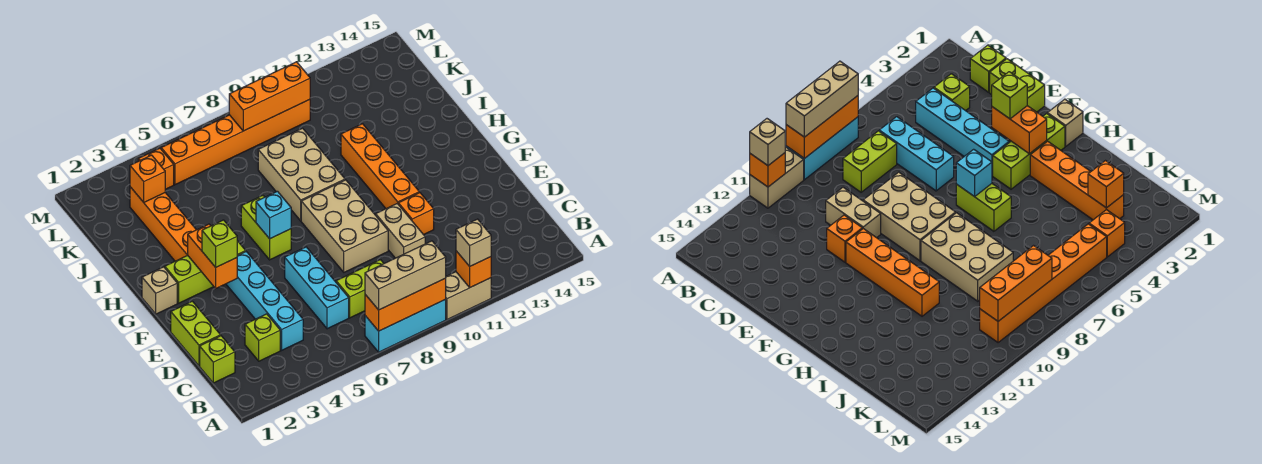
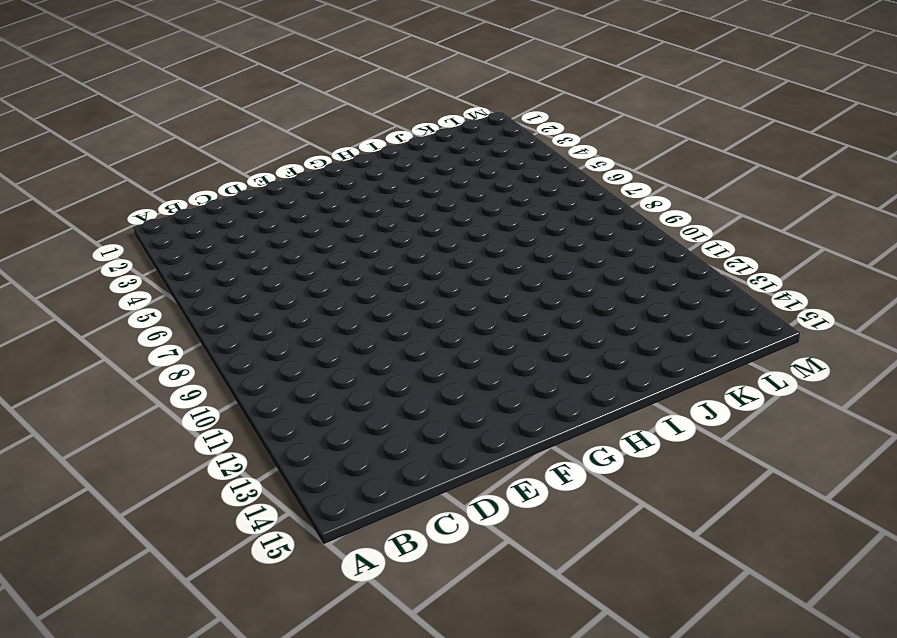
none -> cyan 1x3 brick [365,300,446,352]
none -> tan 1x2 brick [445,272,491,320]
none -> lime 1x1 brick [200,336,235,383]

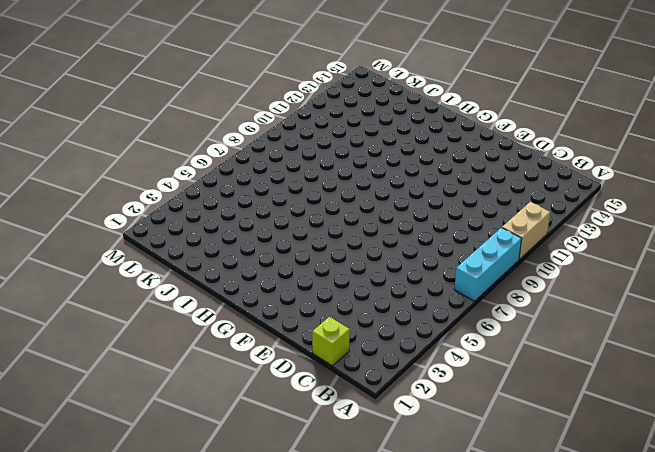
none -> lime 1x1 brick [245,314,280,361]
none -> cyan 1x4 brick [226,252,303,350]
none -> cyan 1x3 brick [285,247,349,329]

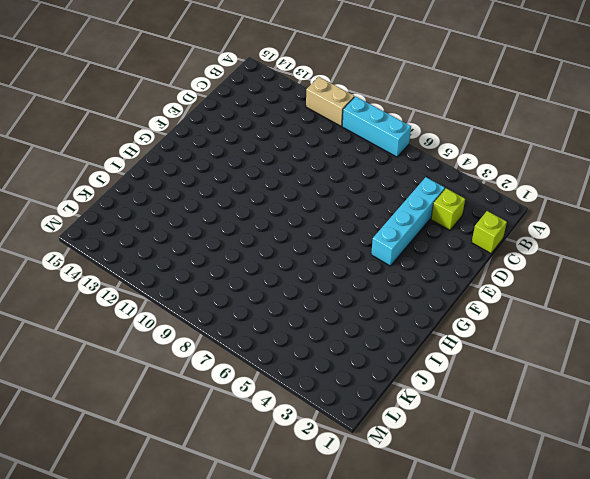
none -> cyan 1x3 brick [285,247,349,329]
none -> lime 1x2 brick [336,260,384,318]
none -> lime 1x2 brick [171,301,221,366]

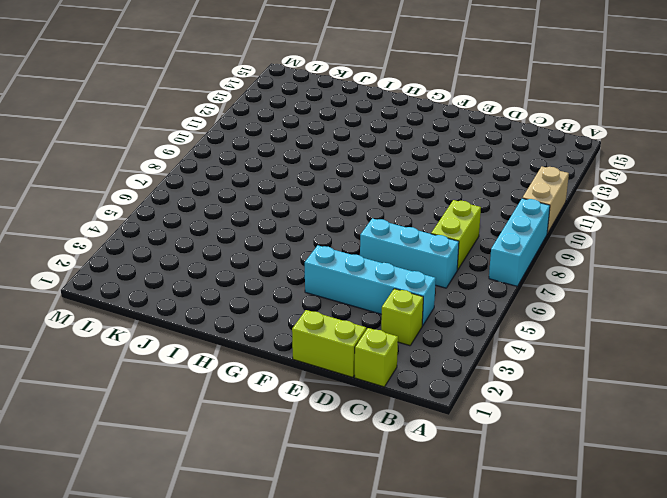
none -> tan 1x2 brick [376,204,425,258]
none -> tan 2x3 brick [301,180,388,272]
none -> orange 1x1 brick [398,193,434,235]

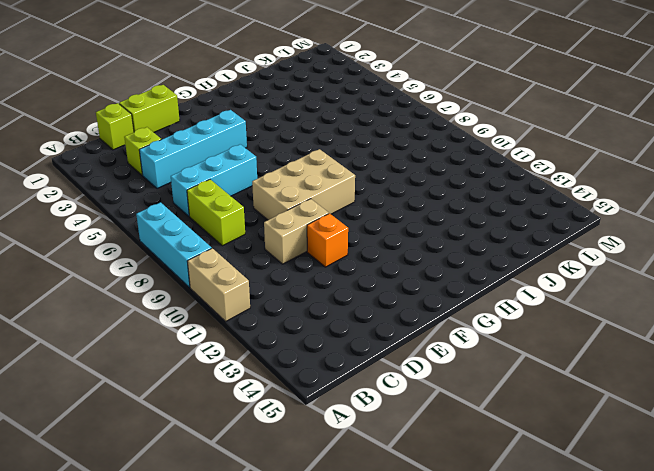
none -> orange 1x4 brick [341,124,419,209]
none -> tan 1x1 brick [142,267,177,314]
none -> lime 1x3 brick [165,241,246,303]

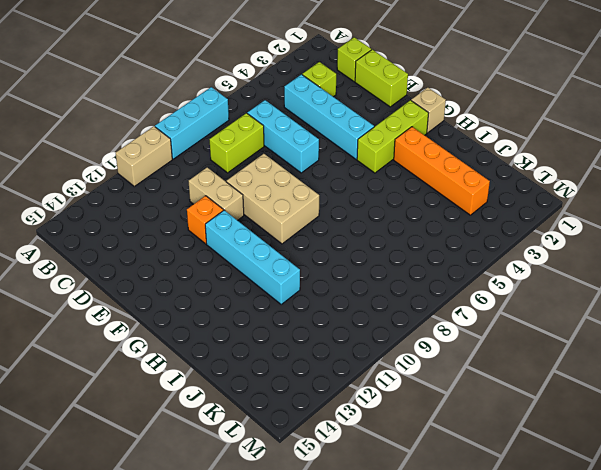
cyan 1x4 brick [205,210,300,304] -> orange 1x4 brick [341,124,419,209]
none -> lime 1x2 brick [241,196,291,260]
none -> tan 2x3 brick [258,128,345,221]
none -> orange 1x1 brick [138,148,174,189]

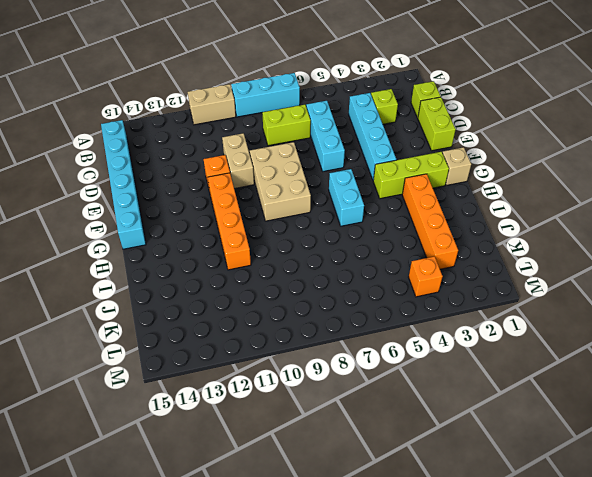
cyan 1x6 brick [101,120,146,249] -> none
cyan 1x2 brick [329,169,364,226] -> lime 1x2 brick [241,196,291,260]
none -> tan 2x3 brick [258,128,345,221]
none -> orange 1x6 brick [161,100,310,185]
none -> orange 1x3 brick [365,278,446,331]

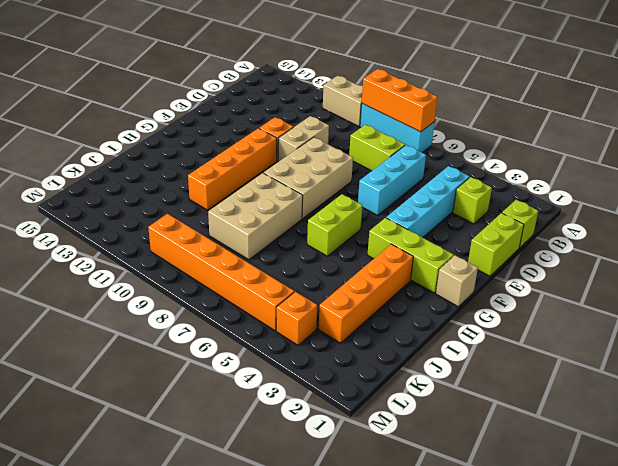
none -> orange 1x1 brick [456,251,491,287]
none -> orange 1x2 brick [188,224,237,288]
none -> cyan 1x1 brick [256,191,291,239]

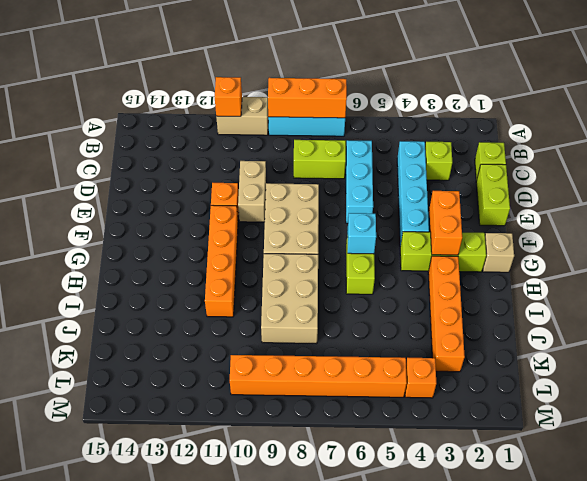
none -> orange 1x1 brick [130,155,165,202]
none -> orange 1x3 brick [229,62,310,131]
none -> tan 1x3 brick [365,241,446,310]

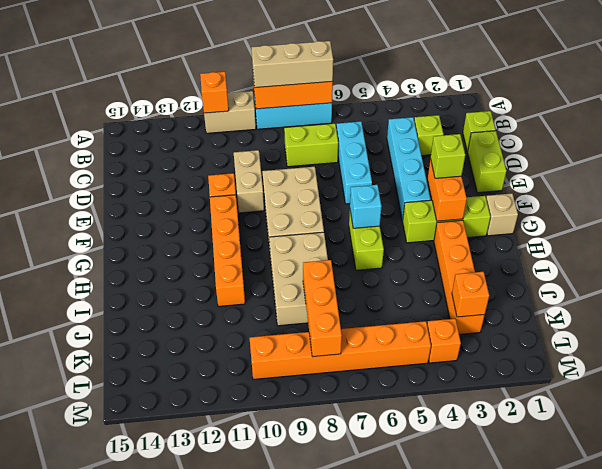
orange 1x3 brick [303,260,342,357] -> orange 1x3 brick turned to [229,62,310,131]
none -> tan 1x1 brick [456,219,491,266]

